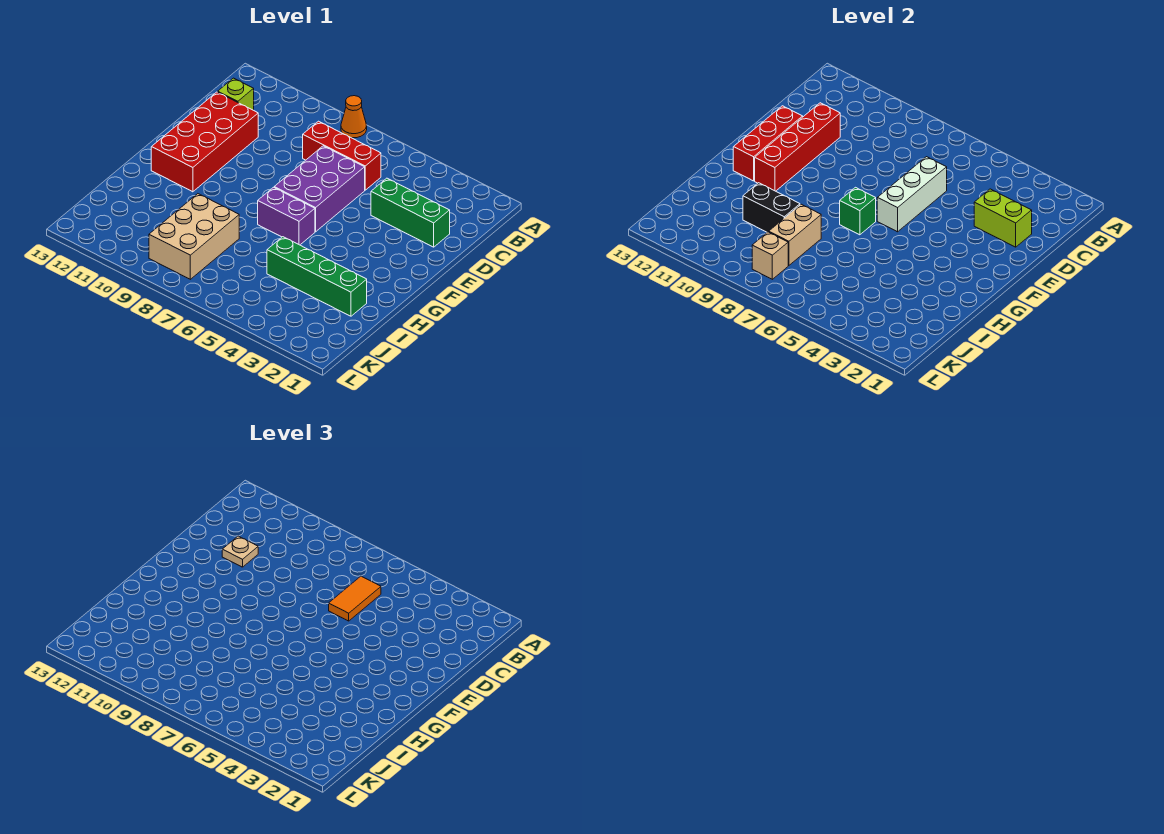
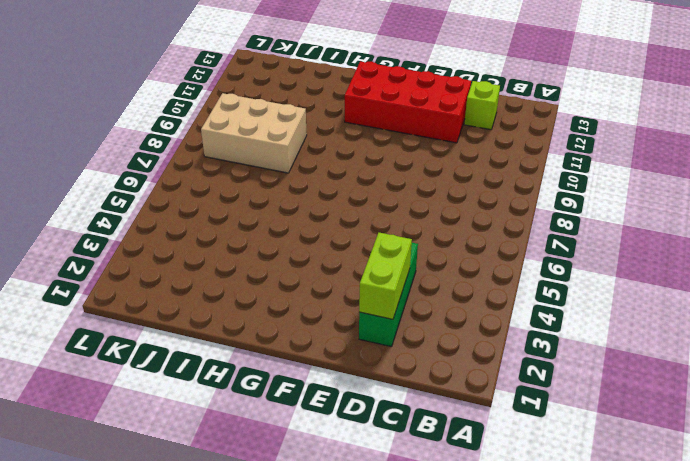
none -> orange 1x1 cone [341,96,367,138]
none -> red 1x3 brick [303,121,381,190]
none -> purple 2x3 brick [274,146,365,232]

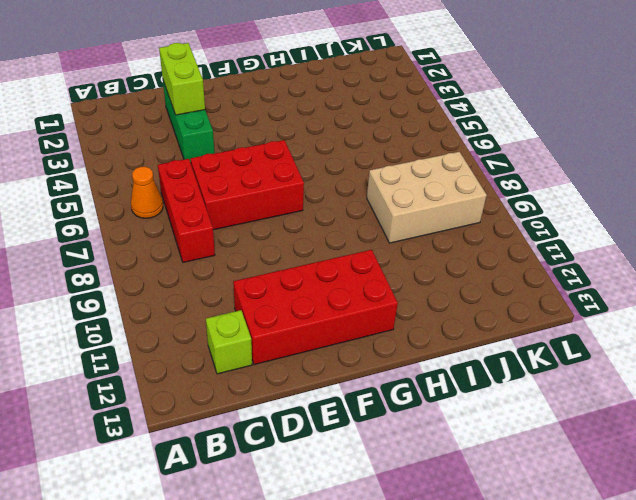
orange 1x1 cone [131,167,163,218] -> orange 1x1 cone moved to [341,96,367,138]
red 2x3 brick [191,140,304,230] -> purple 2x3 brick [274,146,365,232]
none -> purple 1x2 brick [258,187,315,245]
none -> green 1x4 brick [267,237,367,316]
none -> white 1x3 brick [877,157,947,232]

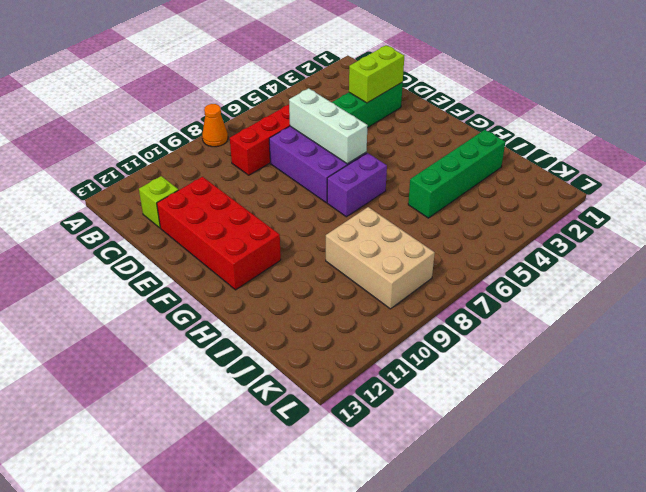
none -> red 1x4 brick [755,103,840,191]
none -> red 1x3 brick [733,106,803,181]
none -> green 1x1 brick [840,187,876,235]

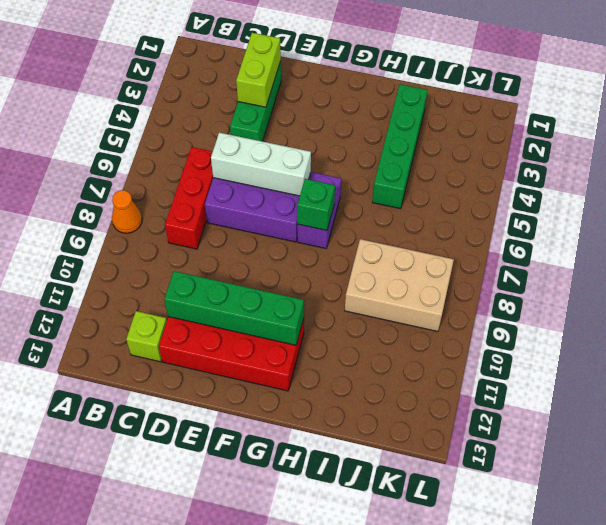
green 1x4 brick [164,271,304,345] -> red 1x4 brick [755,103,840,191]
none -> red 1x3 brick [733,106,803,181]
none -> tan 1x2 brick [769,204,821,265]
none -> black 1x2 brick [743,183,800,232]

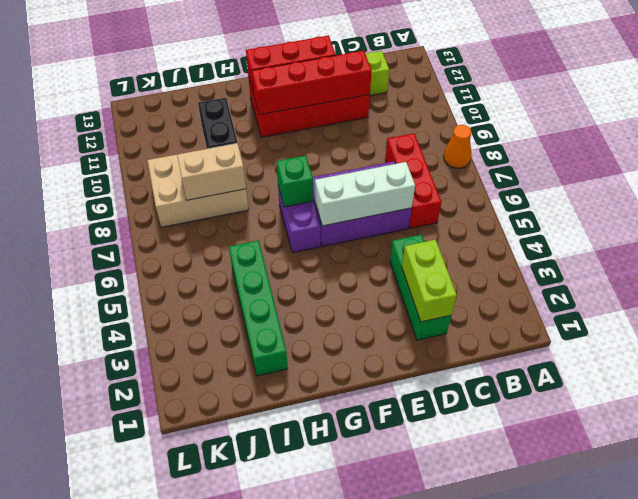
none -> tan 1x1 brick [752,232,788,279]
none -> orange 1x2 tile [329,576,381,621]
none -> tan 1x1 plate [222,536,258,567]

